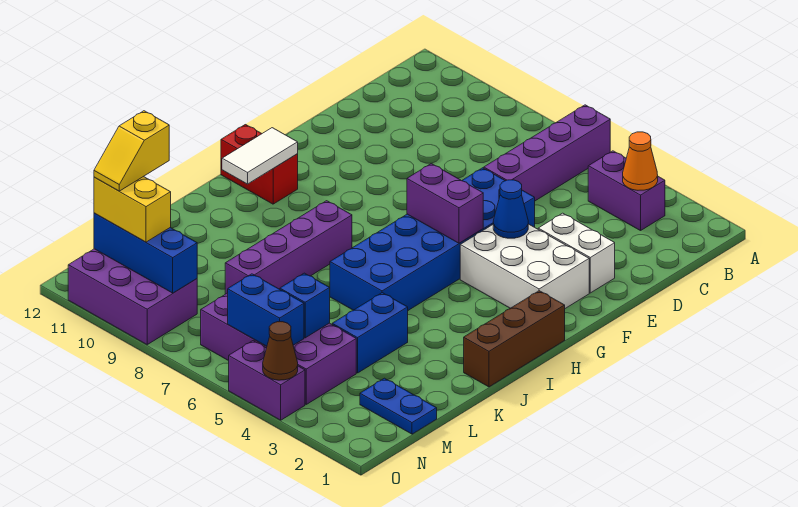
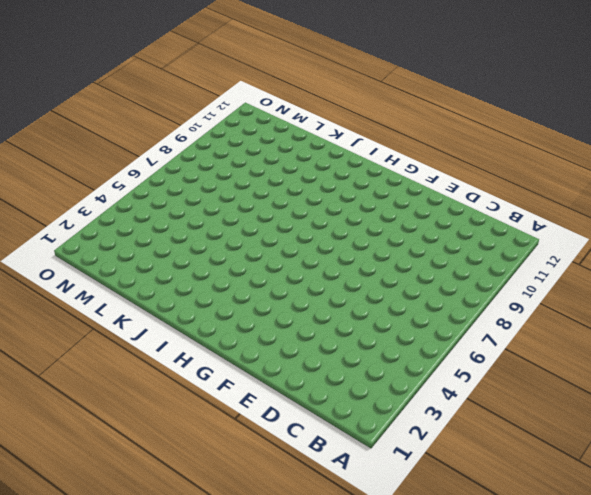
none -> purple 1x4 brick [484,105,610,201]
none -> purple 1x2 brick [588,151,665,231]
none -> white 1x2 brick [538,213,615,293]

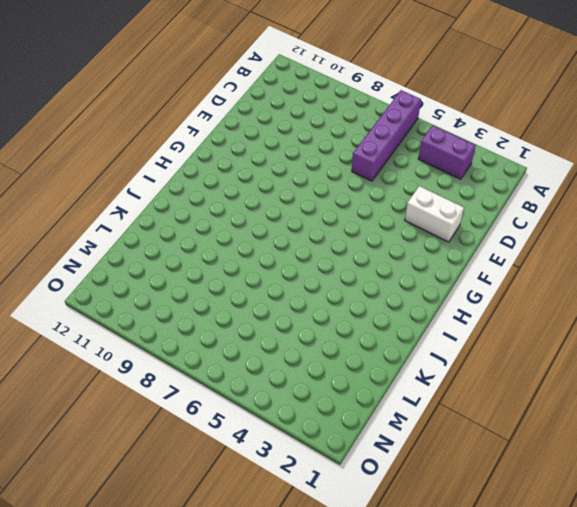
none -> blue 2x6 brick [330,168,535,310]
none -> white 2x3 brick [460,224,589,308]
none -> brown 1x3 brick [464,291,565,387]

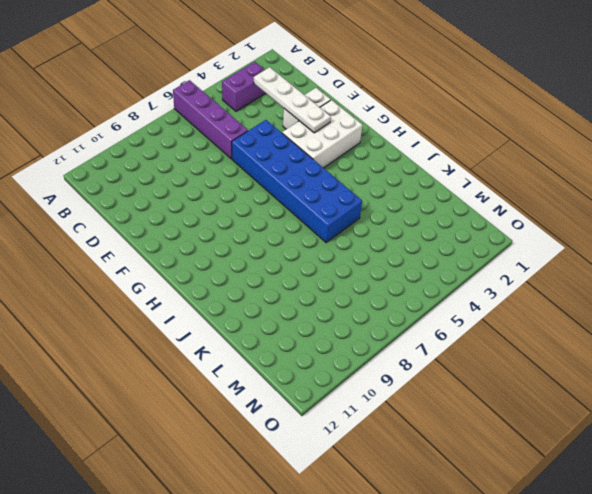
white 1x4 plate [254,67,331,133] -> none
none -> brown 1x3 brick [464,291,565,387]
none -> red 1x2 brick [221,125,298,204]
none -> purple 1x4 brick [225,201,352,294]

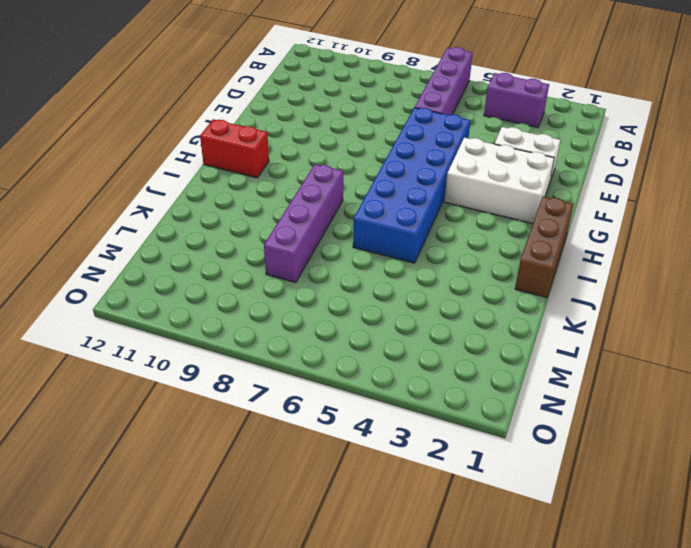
none -> blue 1x2 brick [332,293,408,373]
none -> blue 1x2 plate [360,378,437,434]
none -> purple 2x4 brick [201,293,356,404]

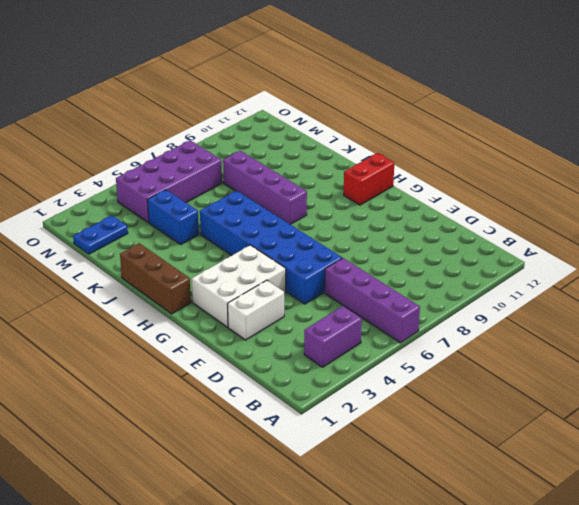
none -> purple 2x3 brick [68,249,197,345]
none -> purple 1x2 brick [229,341,305,420]
none -> orange 1x1 cone [623,132,658,190]

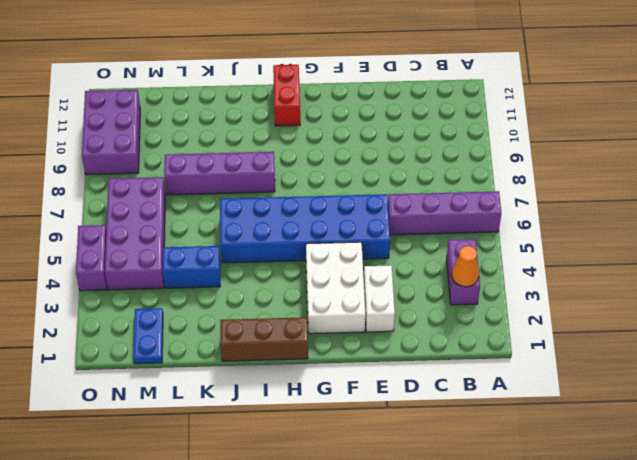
none -> blue 1x1 cone [493,180,528,238]
none -> purple 1x2 brick [407,164,483,243]
none -> white 1x2 tile [222,128,298,184]

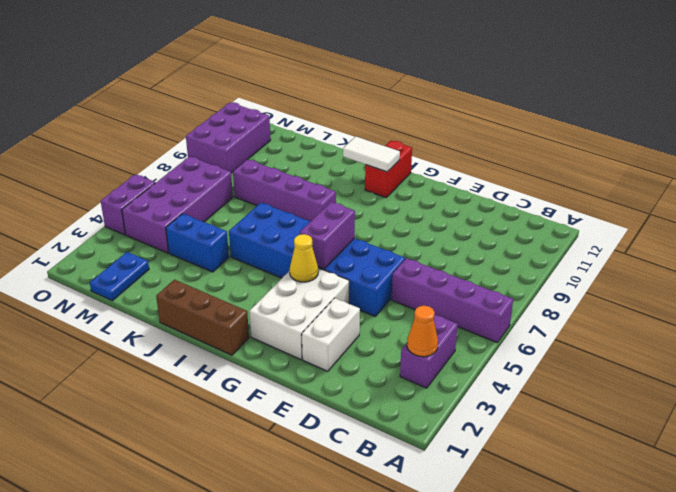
yellow 1x1 cone [290,234,318,282] -> none
none -> blue 1x1 cone [493,180,528,238]
none -> blue 1x1 brick [280,273,330,338]
none -> blue 1x2 brick [228,274,304,346]

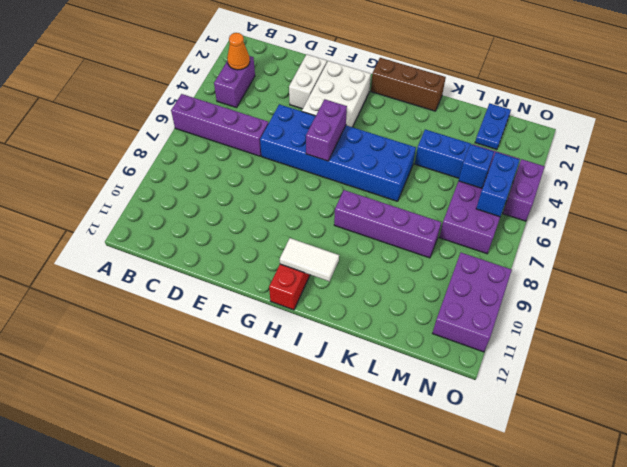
none -> blue 1x1 cone [493,180,528,238]
none -> blue 1x3 brick [94,213,197,293]
none -> brown 1x1 cone [263,322,298,380]

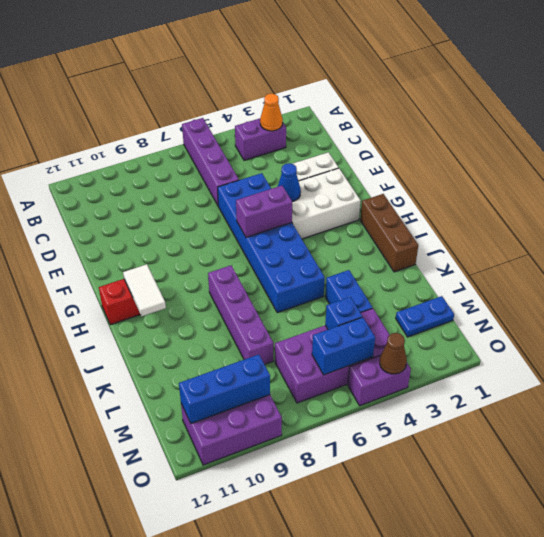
none -> yellow 1x2 brick [94,176,171,242]
none -> yellow 1x2 slope [94,111,169,191]

